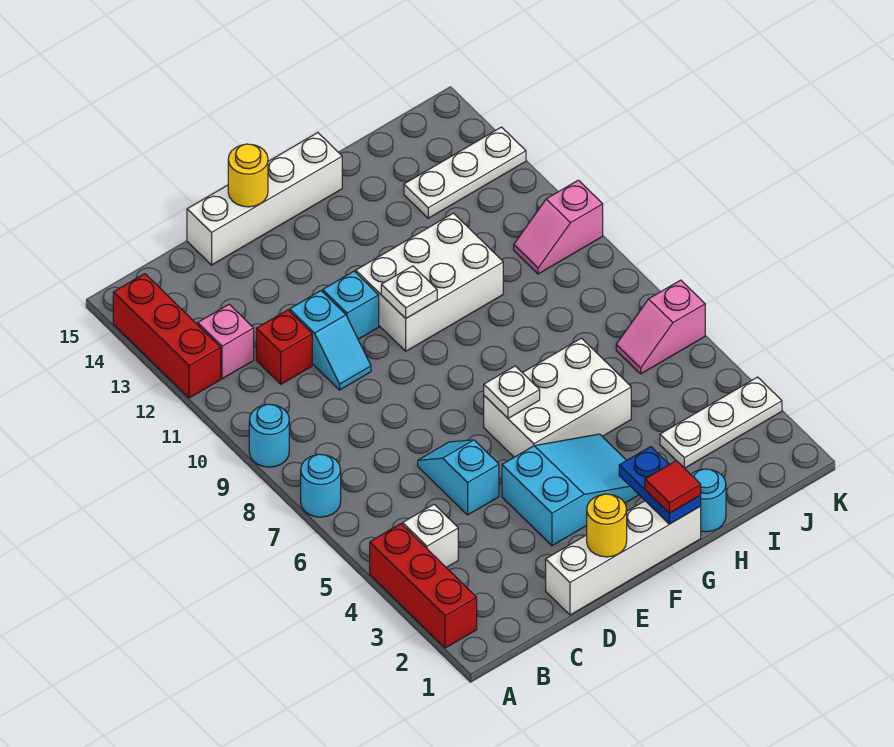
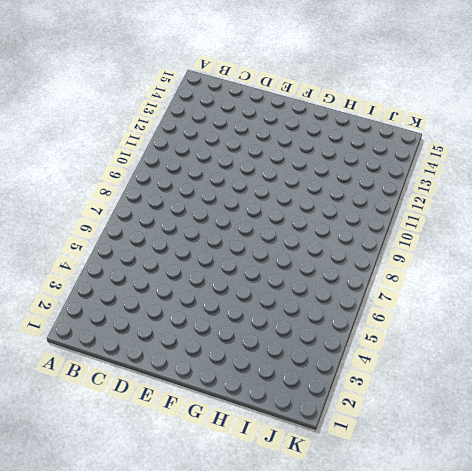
none -> red 1x3 brick [370,524,477,648]
none -> cyan 1x1 round brick [301,454,341,517]
none -> cyan 1x1 round brick [249,404,289,467]

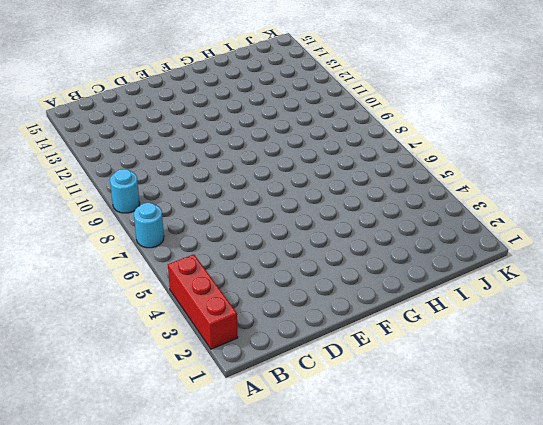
none -> red 1x3 brick [113,274,221,398]
none -> white 1x1 brick [403,504,458,568]
none -> pink 1x1 brick [198,304,254,379]

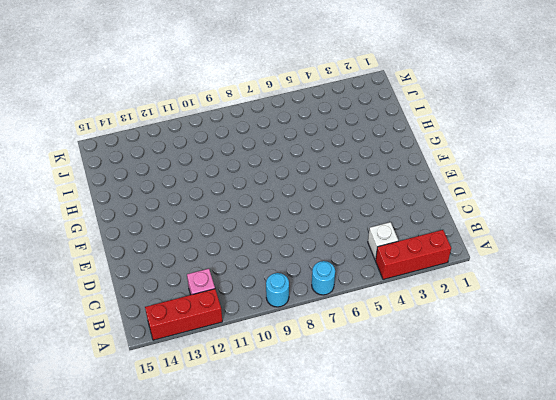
none -> red 1x1 brick [256,310,312,384]
none -> white 1x4 brick [546,501,701,615]
none -> cyan 1x2 slope [418,440,499,515]

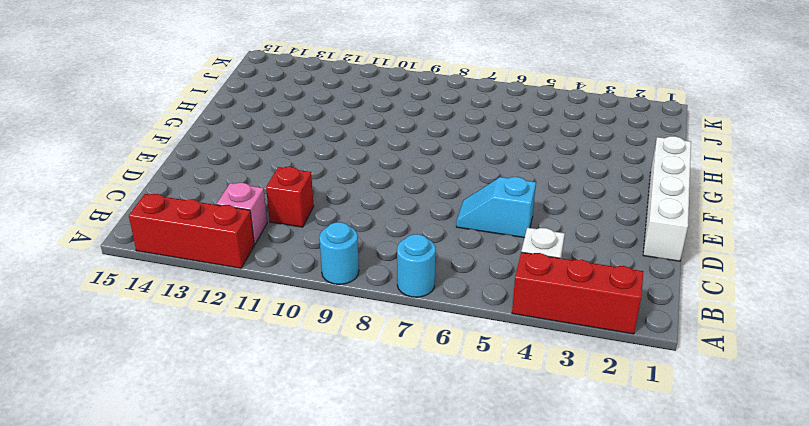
none -> cyan 1x2 slope [290,291,371,390]
none -> white 1x4 brick [187,133,342,265]
none -> cyan 2x3 slope [502,434,639,546]

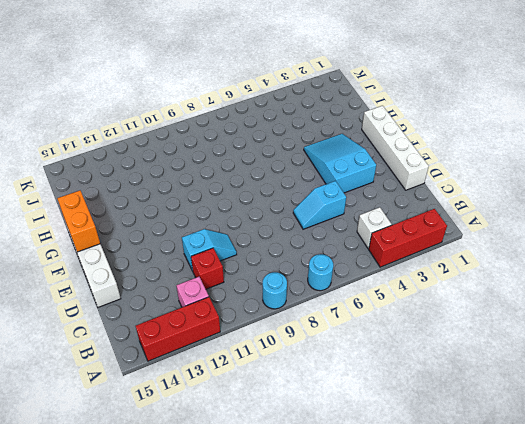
orange 1x2 brick [57,191,100,252] -> none
none -> cyan 1x1 brick [323,271,379,339]
none -> white 2x3 brick [484,338,631,457]
none -> white 2x3 brick [356,213,503,351]

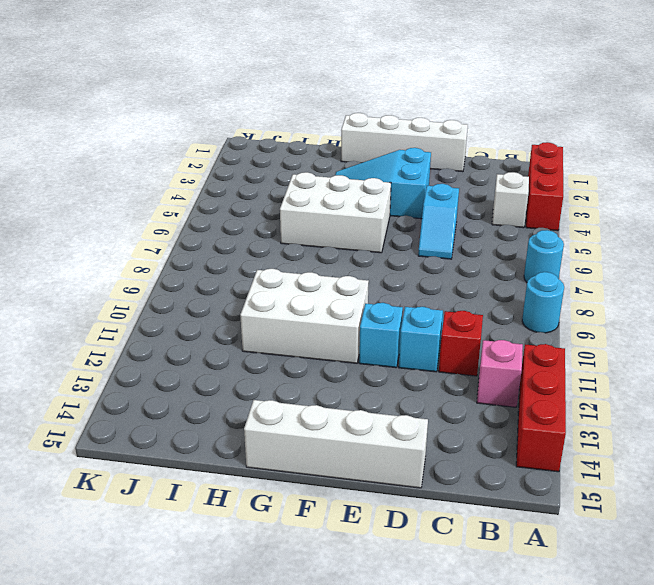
none -> cyan 1x1 round brick [691,469,726,532]
none -> white 1x3 plate [660,377,782,468]
none -> white 1x3 plate [404,127,526,218]

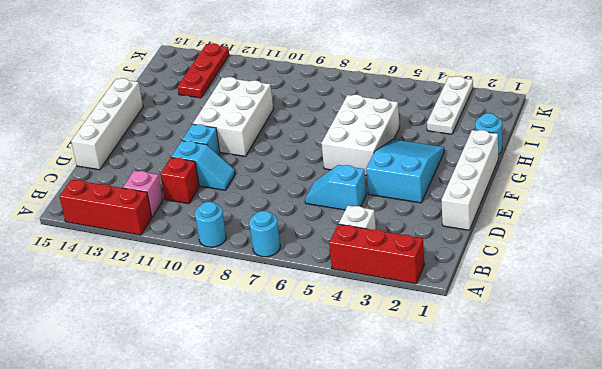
red 1x3 plate [178,43,229,98] -> white 1x3 plate [404,127,526,218]
none -> pink 1x2 slope [616,280,705,374]
none -> pink 1x2 slope [514,180,603,274]
none -> yellow 1x1 round brick [587,494,627,557]

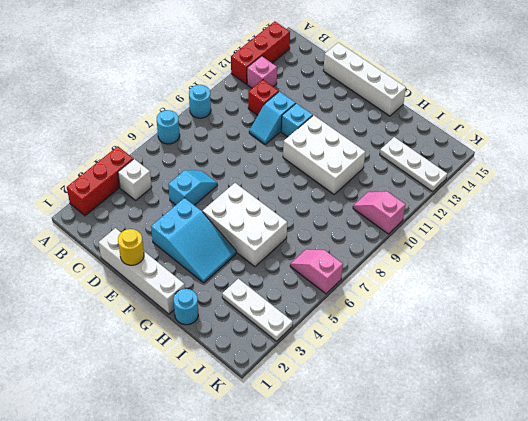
none -> yellow 1x1 round brick [228,144,268,207]
none -> white 1x1 plate [484,366,540,418]
none -> white 1x1 plate [381,266,437,318]

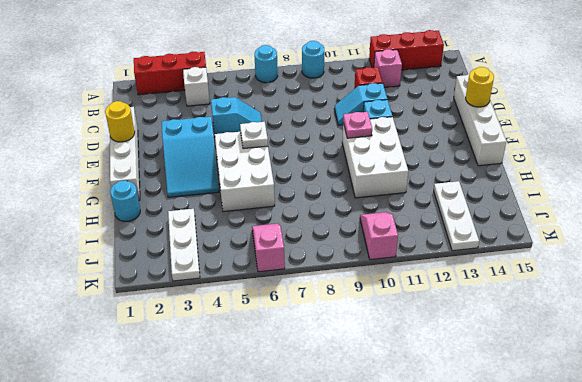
pink 1x1 plate [343,112,372,138] -> white 1x1 plate [381,266,437,318]
none -> blue 1x2 plate [619,447,701,524]
none -> red 1x1 tile [645,461,701,513]

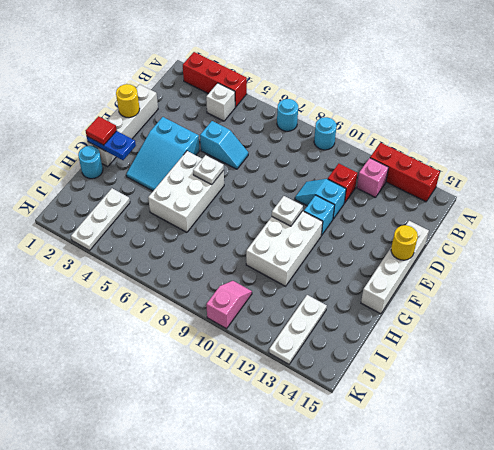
none -> pink 1x2 slope [616,280,705,374]

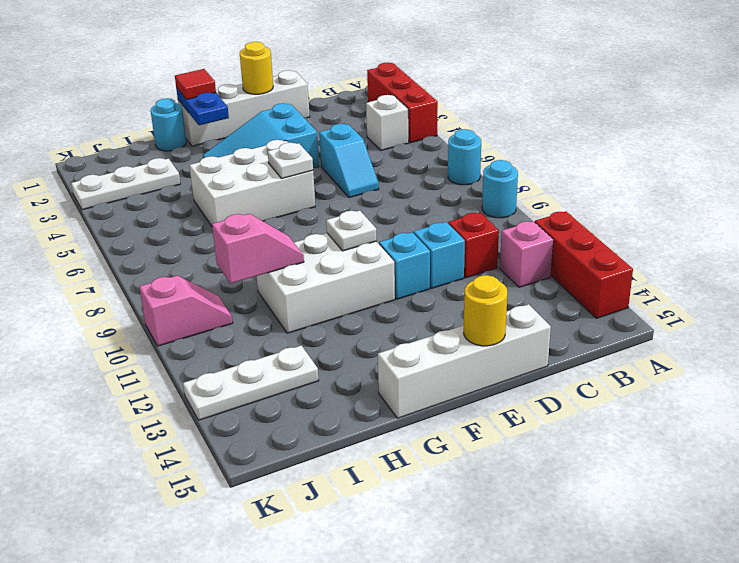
pink 1x2 slope [212,214,304,284] -> pink 1x2 slope moved to [616,280,705,374]

